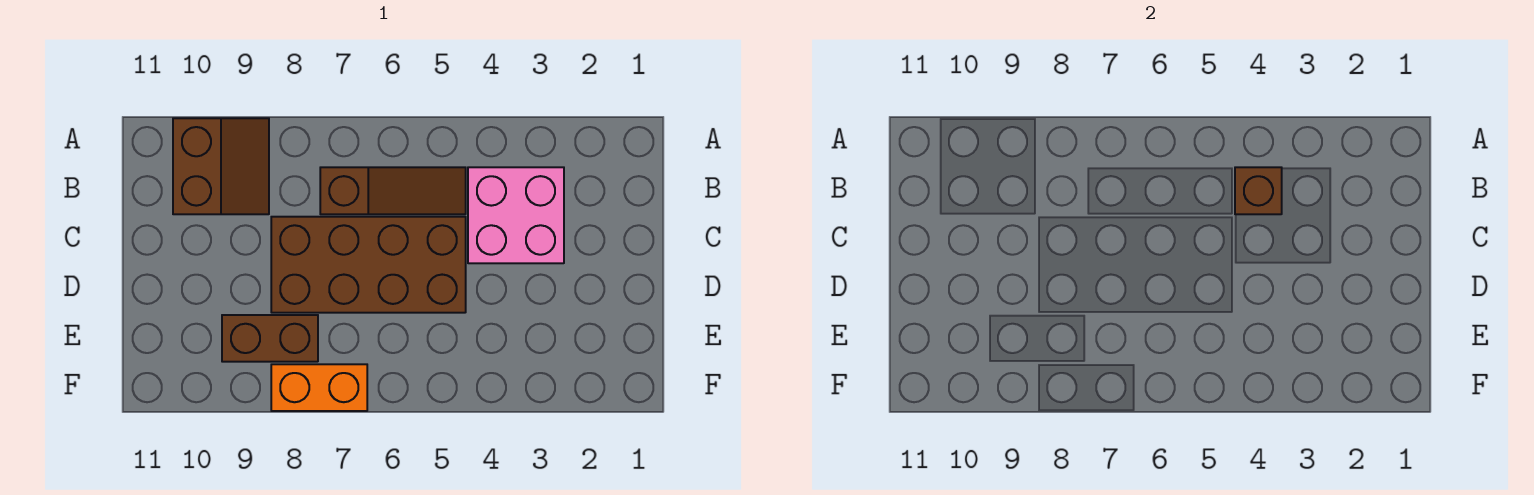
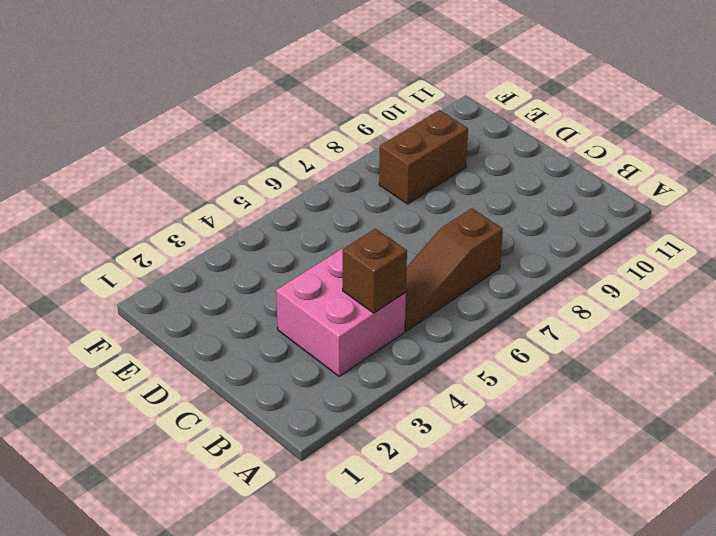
none -> brown 2x2 slope [173,118,269,214]
none -> brown 2x4 brick [271,217,466,313]

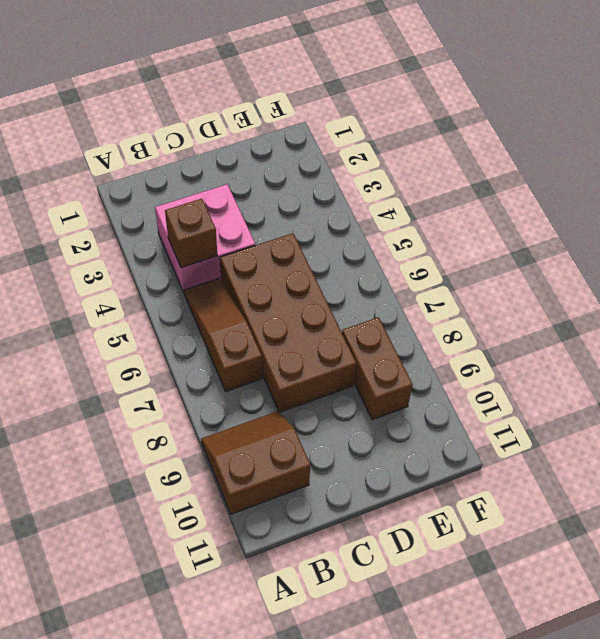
none -> orange 1x2 brick [271,364,367,411]

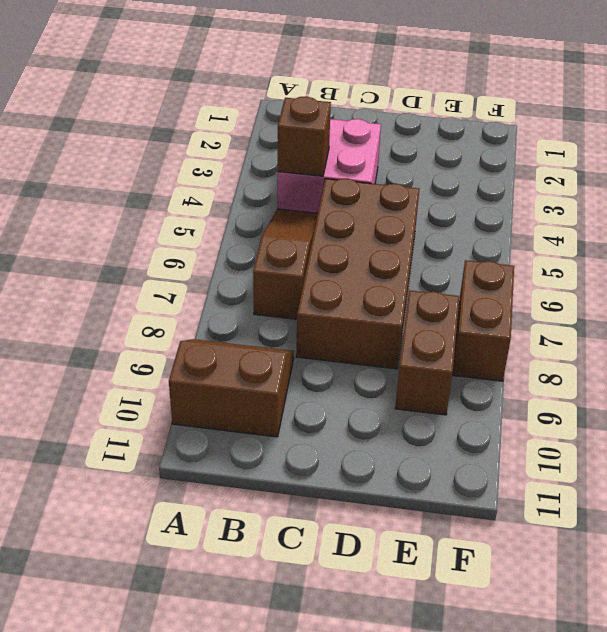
brown 1x2 brick [453,260,514,381] -> orange 1x2 brick [271,364,367,411]

